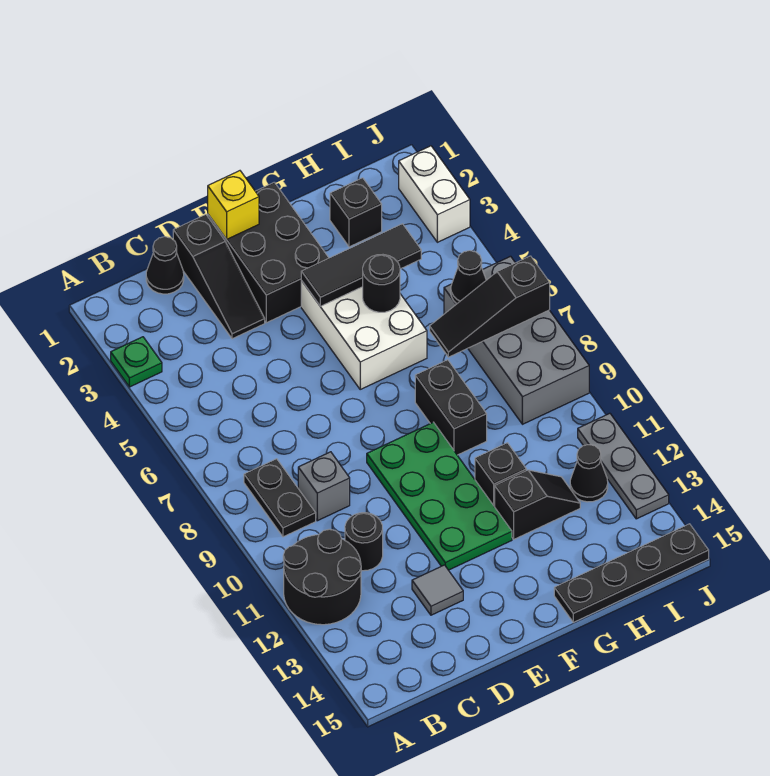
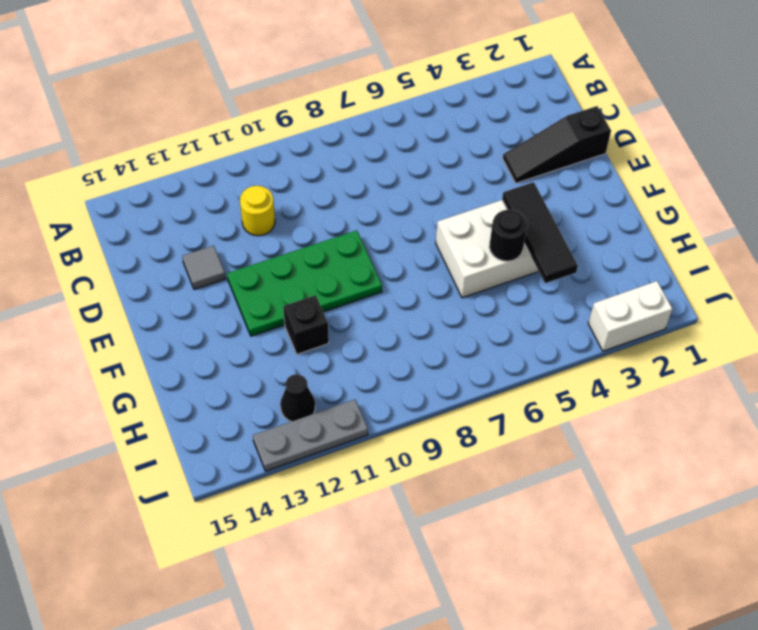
yellow 1x1 round brick [240,186,275,236] -> black 1x1 round brick [345,513,383,571]
none -> green 1x1 plate [111,337,162,387]
none -> black 2x2 round brick [283,529,361,625]
none -> black 1x2 plate [244,459,316,537]

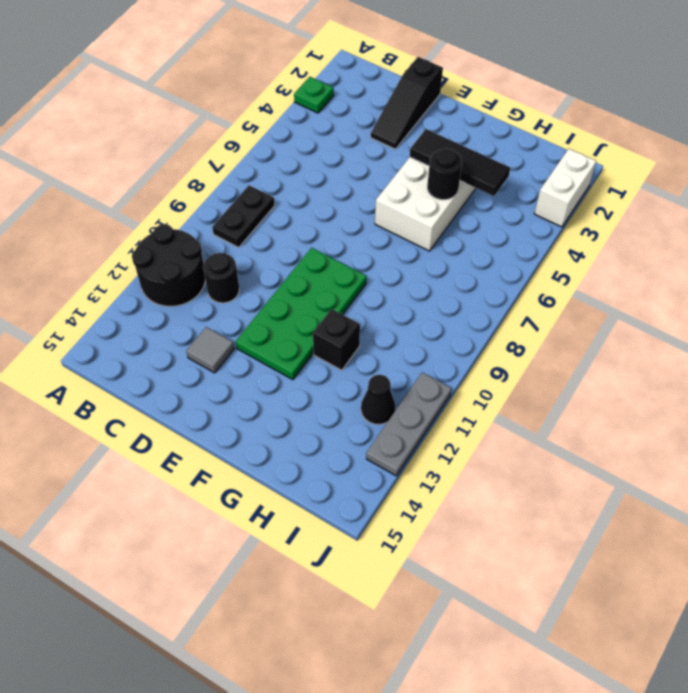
none -> black 1x1 cone [146,237,184,294]
none -> grey 1x1 brick [298,452,350,521]
none -> black 2x3 brick [208,182,329,323]

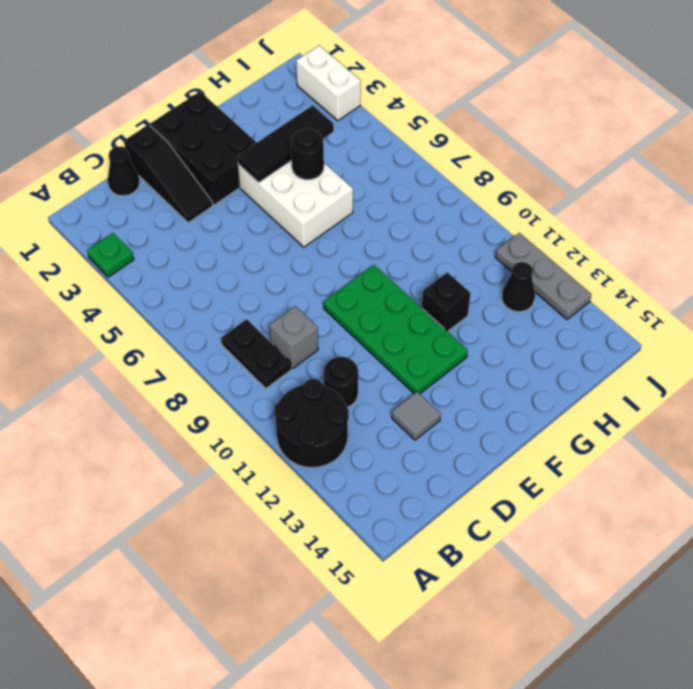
none -> black 1x2 brick [415,360,487,455]
none -> black 1x2 slope [495,470,580,539]
none -> black 1x4 plate [554,524,709,622]

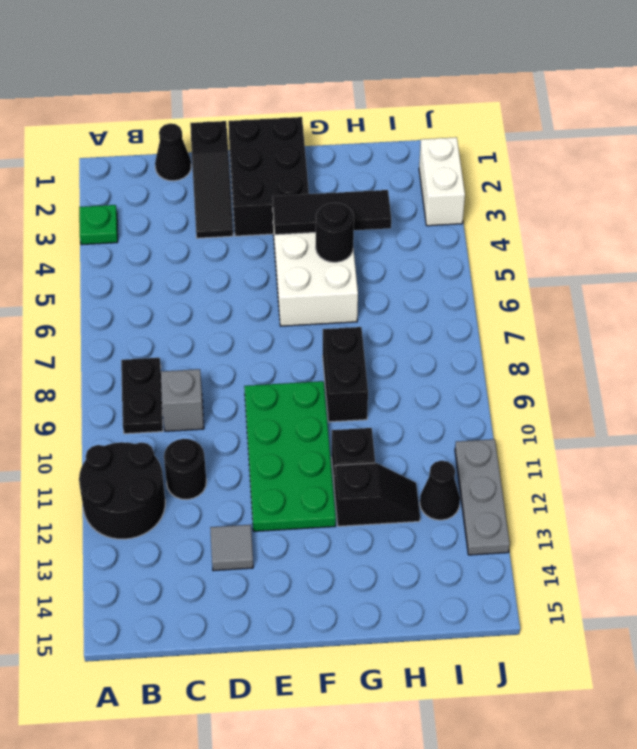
none -> black 1x4 plate [554,524,709,622]
none -> black 1x1 brick [330,178,382,247]
none -> grey 2x4 brick [444,256,589,424]

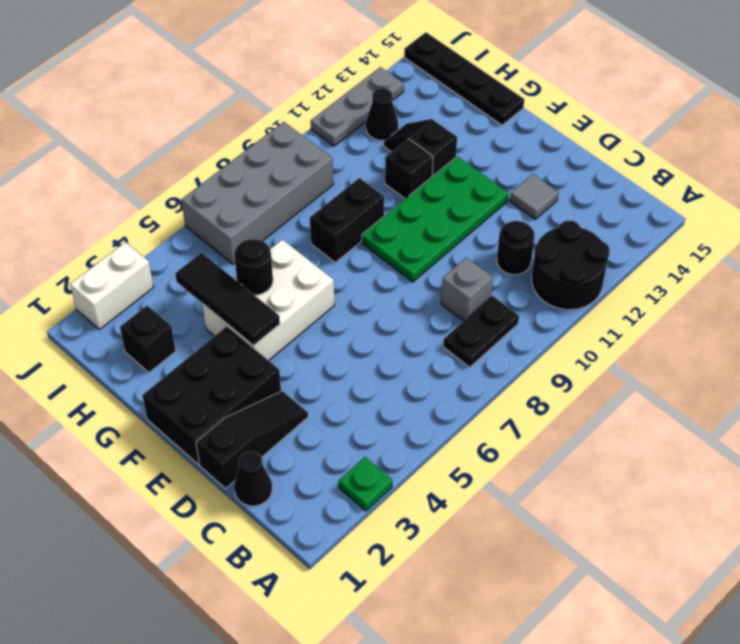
none -> yellow 1x1 brick [208,171,259,239]
none -> black 1x3 slope [430,256,550,357]
none -> black 1x1 cone [451,251,486,304]

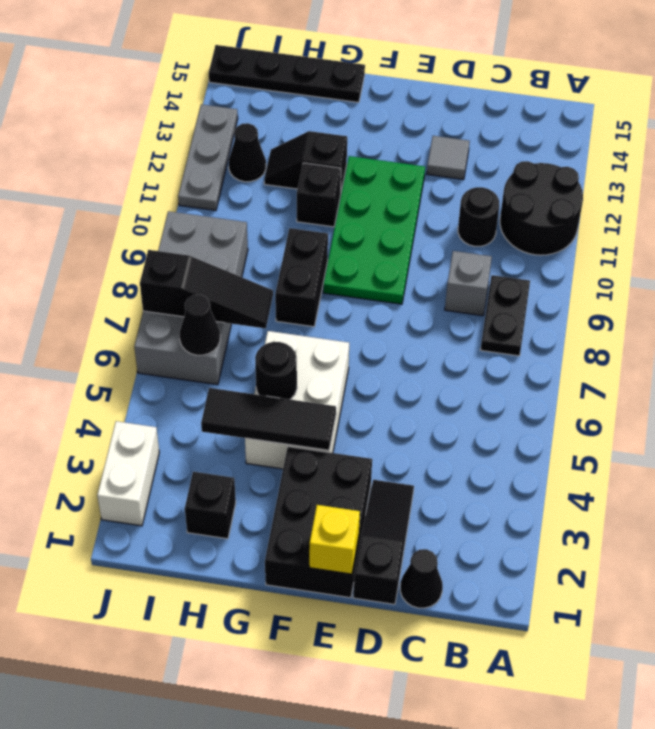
none -> green 1x1 plate [111,337,162,387]

